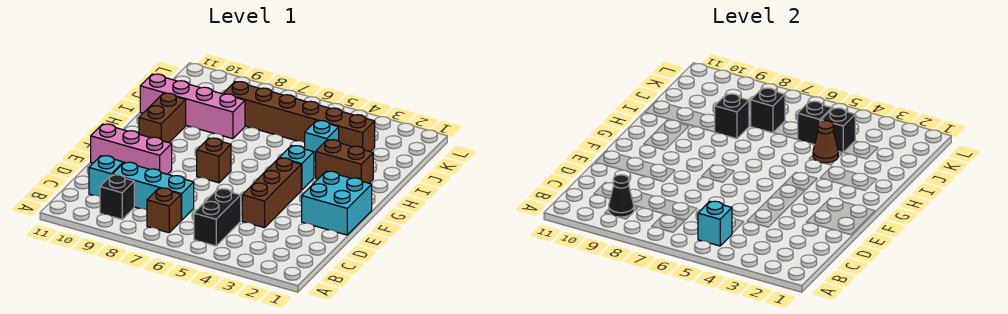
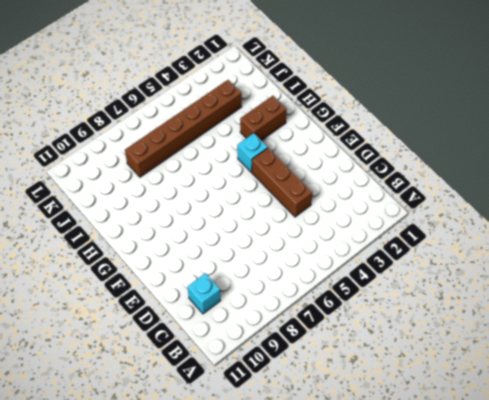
none -> black 1x2 brick [194,189,241,246]
none -> brown 1x1 brick [147,188,181,233]
none -> black 1x1 brick [100,175,134,219]

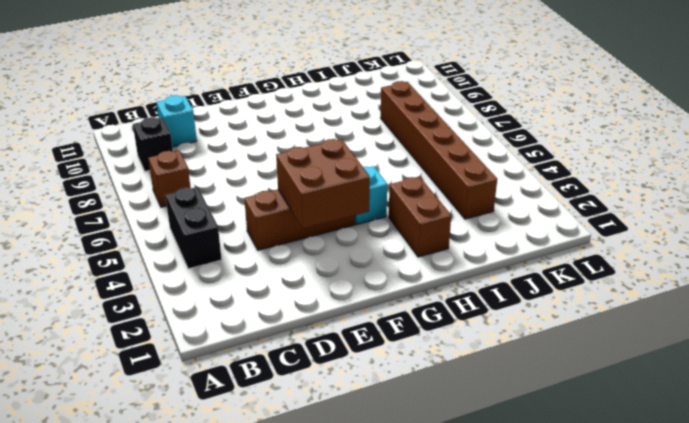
black 1x2 brick [165,187,222,269] -> black 1x2 brick turned to [194,189,241,246]
brown 2x2 brick [276,139,370,229] -> none
none -> cyan 1x3 brick [113,162,194,220]
none -> cyan 2x2 brick [302,171,372,235]
none -> pink 1x3 brick [91,124,172,174]

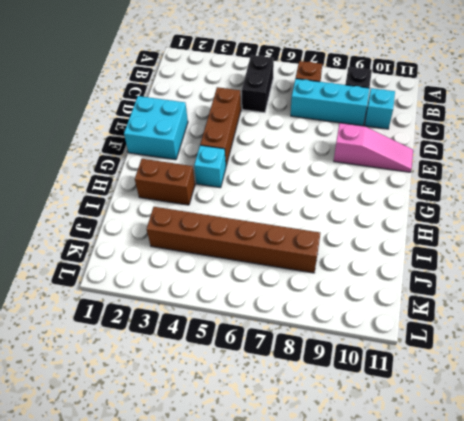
pink 1x3 slope [334,123,413,172] -> pink 1x3 brick [91,124,172,174]
none -> brown 1x1 brick [197,138,231,183]
none -> brown 1x2 brick [139,93,186,143]
none -> cyan 1x1 brick [305,121,339,162]

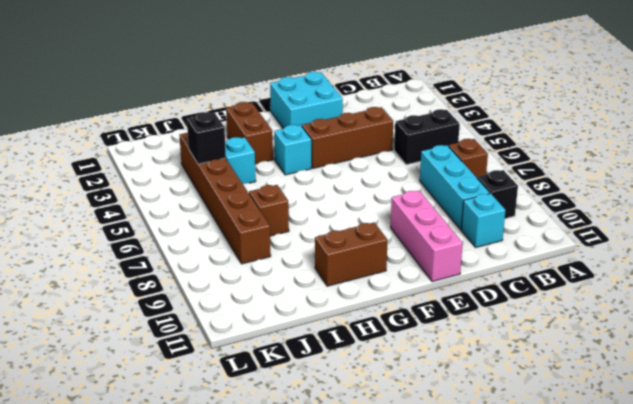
brown 1x1 brick [249,185,289,236] -> brown 1x1 brick moved to [197,138,231,183]
none -> pink 1x4 brick [140,74,245,139]
none -> cyan 1x1 brick [698,201,732,246]
none -> black 1x1 cone [609,175,634,217]

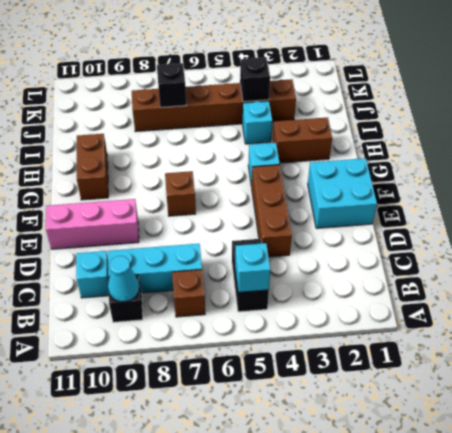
cyan 1x1 cone [108,256,139,302] -> black 1x1 cone [609,175,634,217]
none -> pink 1x4 brick [140,74,245,139]
none -> brown 1x1 cone [813,121,838,163]
none -> black 1x1 brick [715,94,749,139]

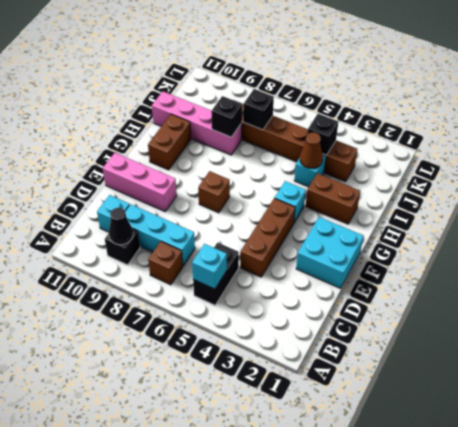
none -> black 1x1 brick [797,101,832,145]

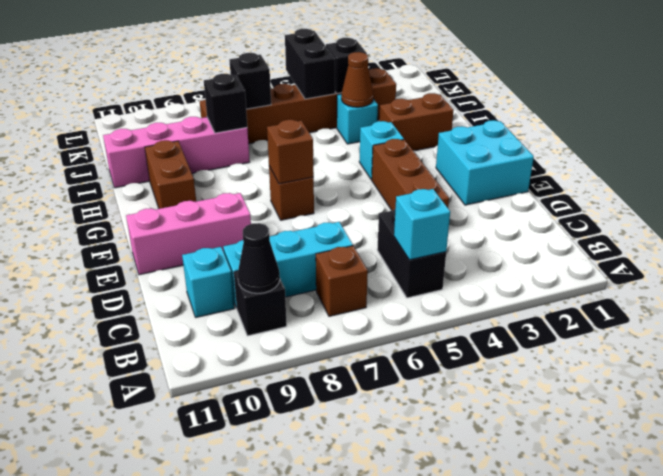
brown 1x1 brick [267,120,314,184] -> none
black 1x2 brick [285,29,335,99] -> black 1x1 brick [797,101,832,145]

